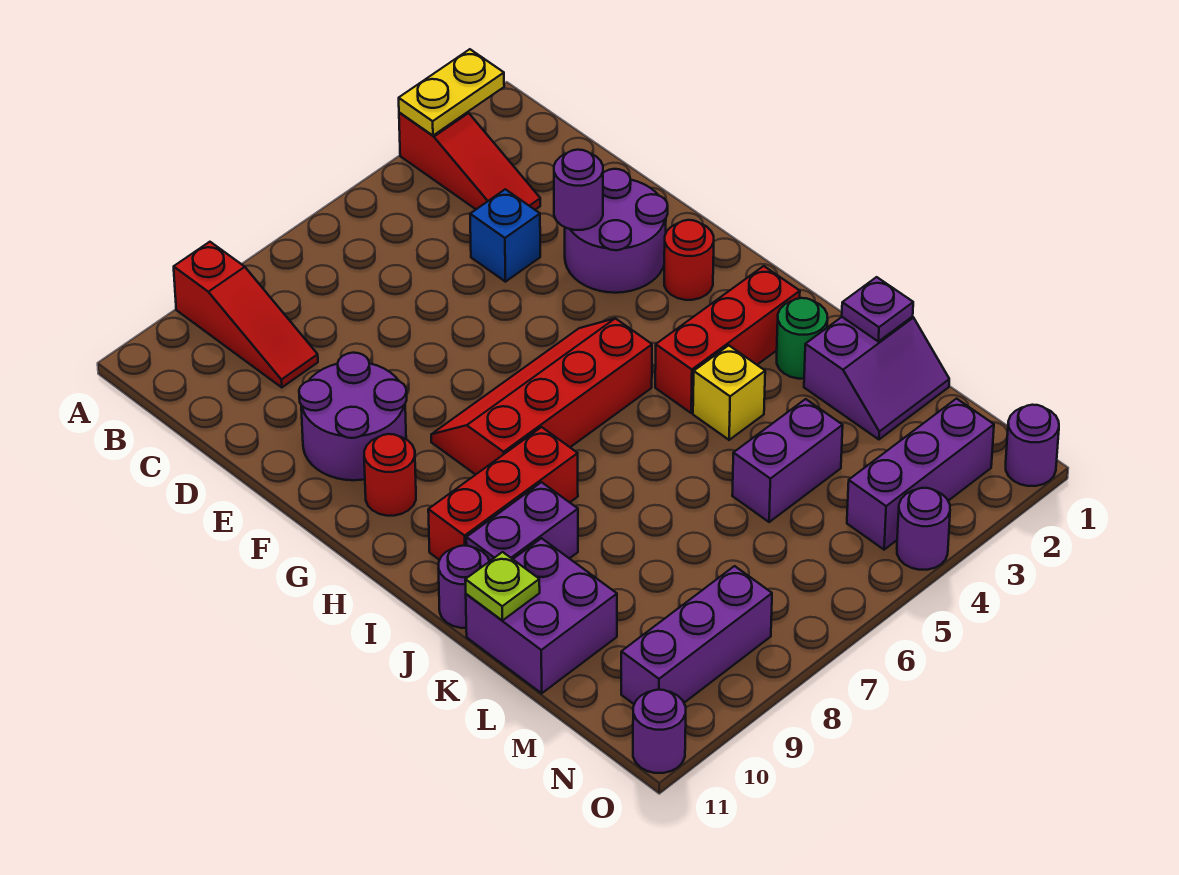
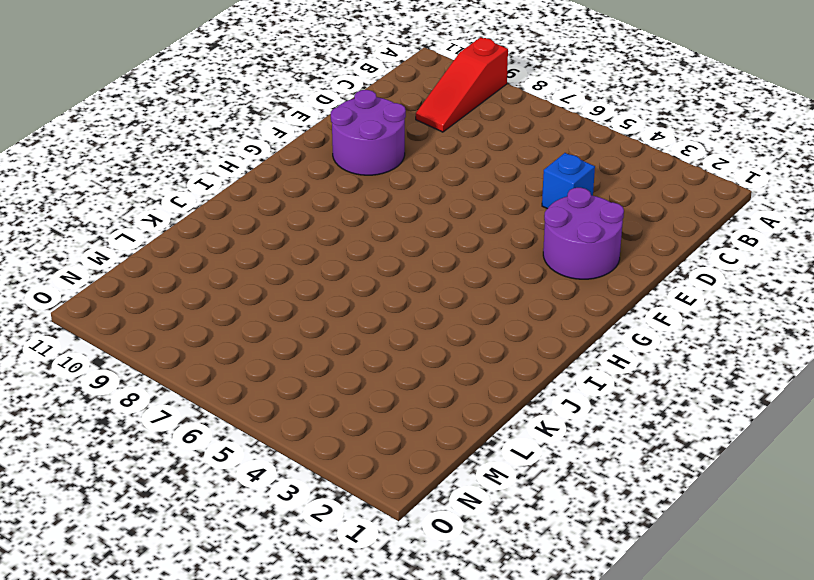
none -> red 1x3 slope [399,112,540,210]
none -> red 1x1 round brick [664,220,714,300]
none -> red 2x4 slope [431,318,652,475]

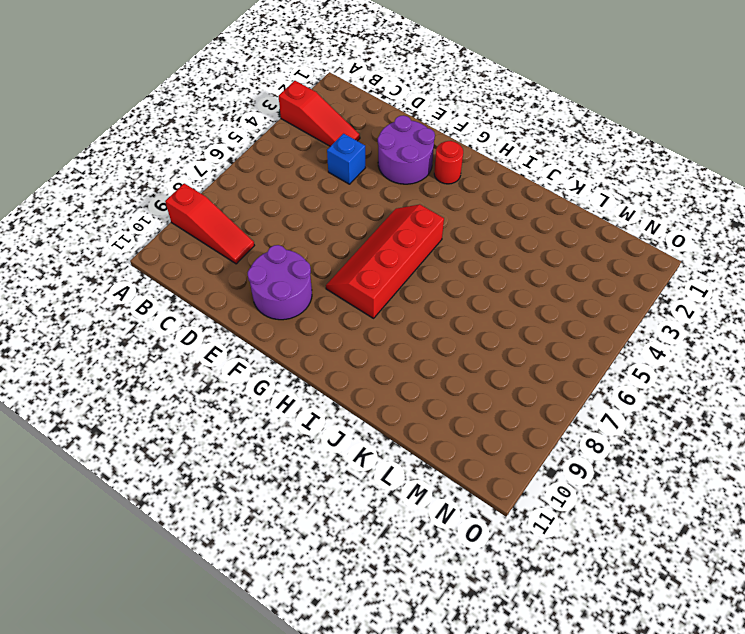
none -> red 1x1 round brick [364,434,416,516]
none -> red 1x3 brick [655,266,800,413]
none -> red 1x3 brick [428,427,578,560]

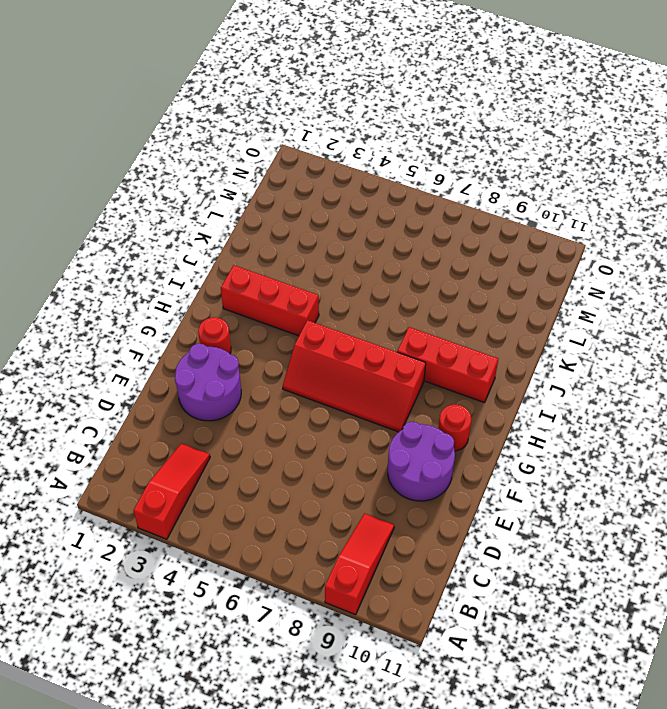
none -> blue 1x1 brick [470,189,540,282]
none -> green 1x1 round brick [777,298,828,379]
none -> yellow 1x1 brick [693,345,765,440]

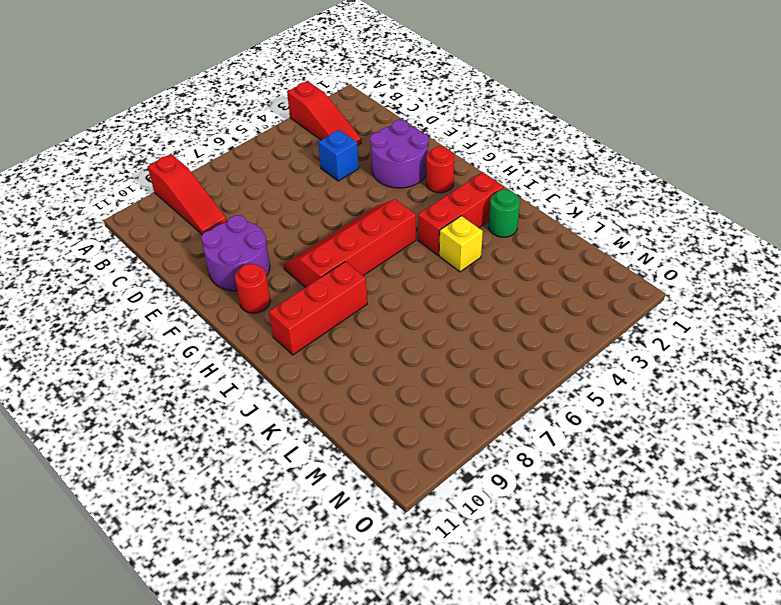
none -> purple 1x2 brick [466,482,578,561]
none -> purple 1x1 round brick [438,546,489,628]
none -> purple 2x2 slope [804,317,949,439]

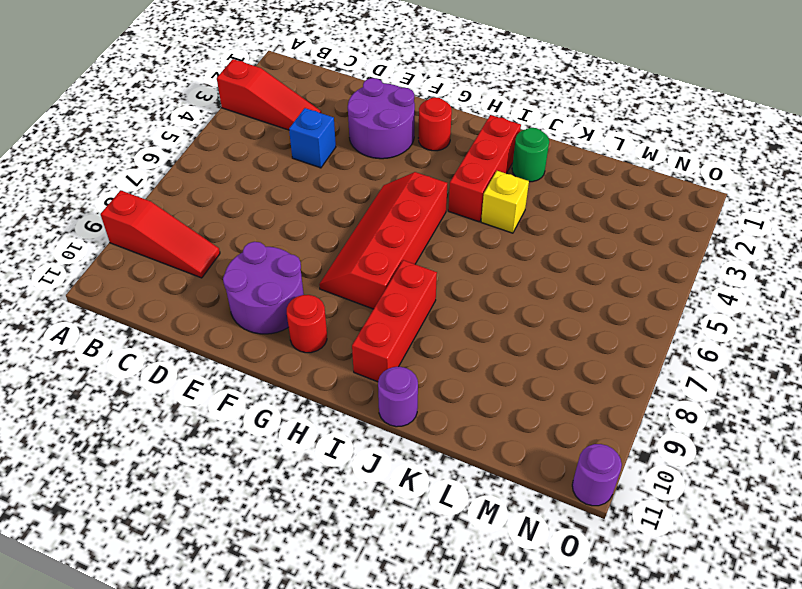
none -> purple 1x2 brick [466,482,578,561]
none -> purple 2x2 slope [804,317,949,439]
none -> purple 2x2 brick [466,538,617,693]

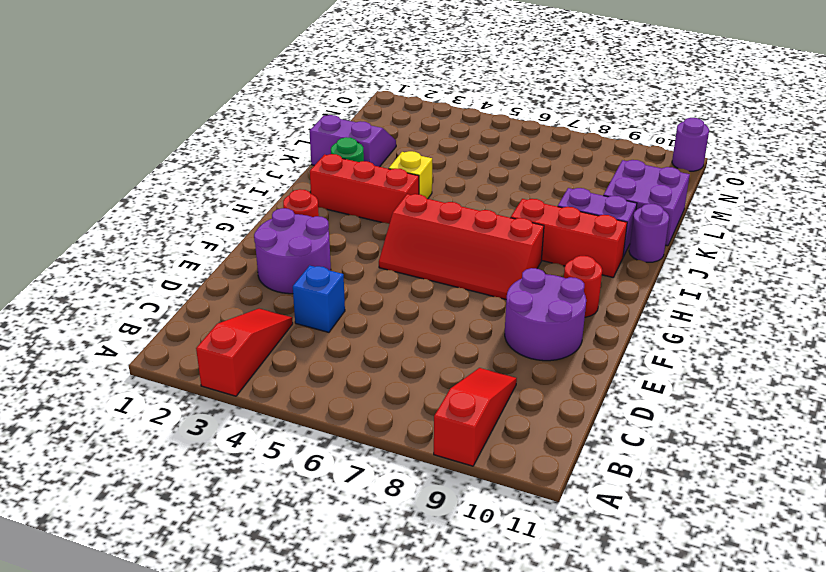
none -> purple 1x2 brick [732,399,843,522]
none -> purple 1x3 brick [847,399,994,550]
none -> purple 1x3 brick [621,566,772,704]

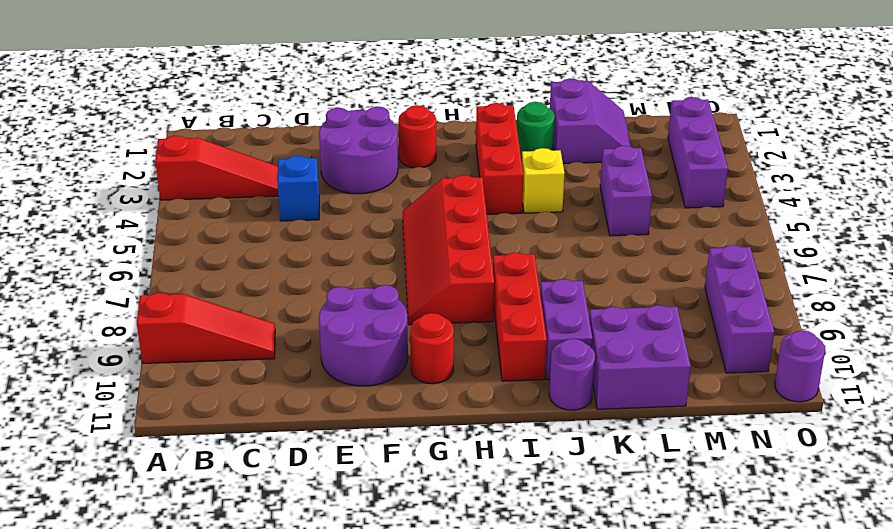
none -> purple 1x1 round brick [1006,405,1059,486]
none -> purple 1x1 round brick [897,488,950,570]
none -> yellow 1x2 plate [399,49,504,135]

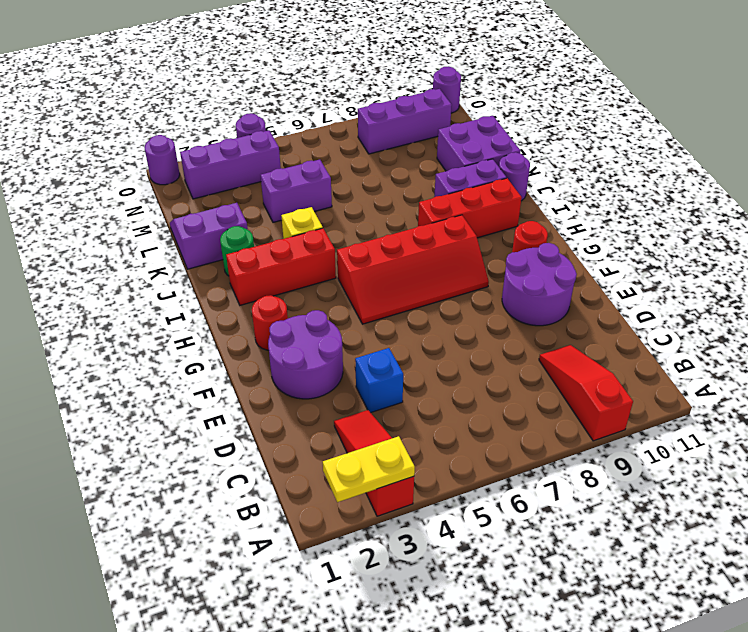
none -> purple 1x1 round brick [554,150,603,230]
none -> purple 1x1 plate [842,277,913,341]
none -> lime 1x1 plate [465,552,540,621]

